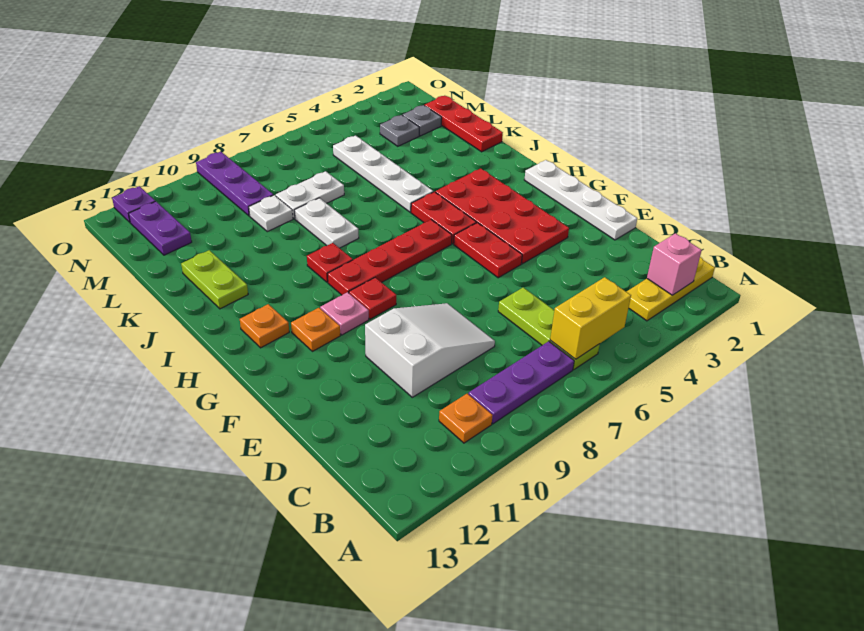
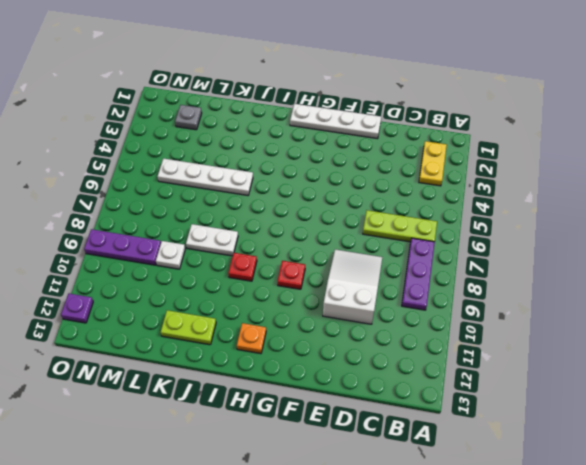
yellow 1x2 plate [419,141,447,186] -> yellow 1x3 plate [627,257,715,321]
none -> orange 1x1 plate [439,394,493,443]
none -> red 2x4 plate [435,168,569,264]
none -> red 1x2 plate [454,223,522,278]

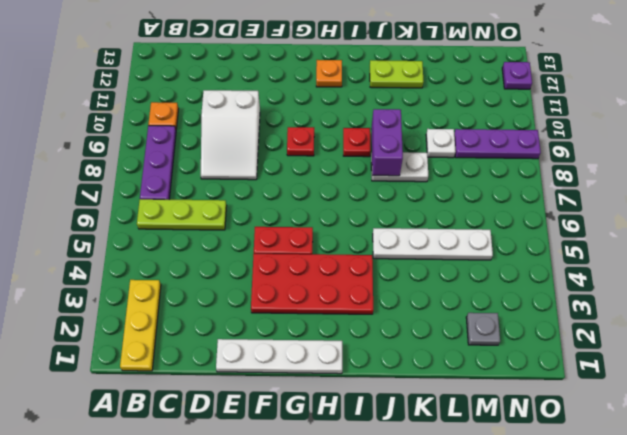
purple 1x2 brick [371,109,403,176] -> none
none -> pink 1x1 plate [320,292,369,335]
none -> orange 1x1 plate [291,308,340,351]
none -> red 1x2 plate [411,192,476,244]

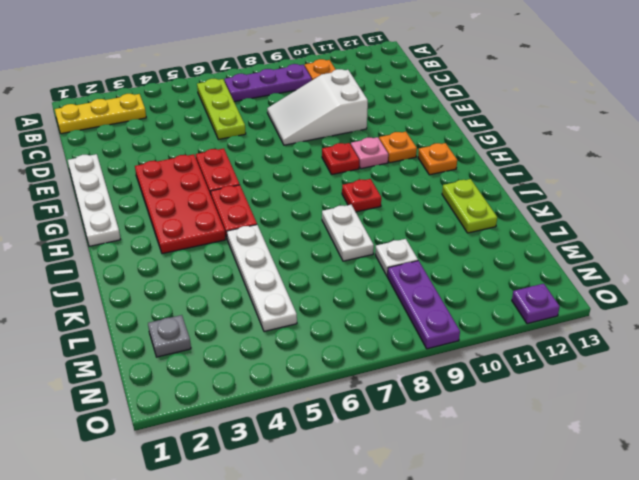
none -> red 1x4 plate [328,220,452,295]
none -> red 1x3 plate [425,96,503,152]
none -> white 1x2 plate [276,171,344,219]

